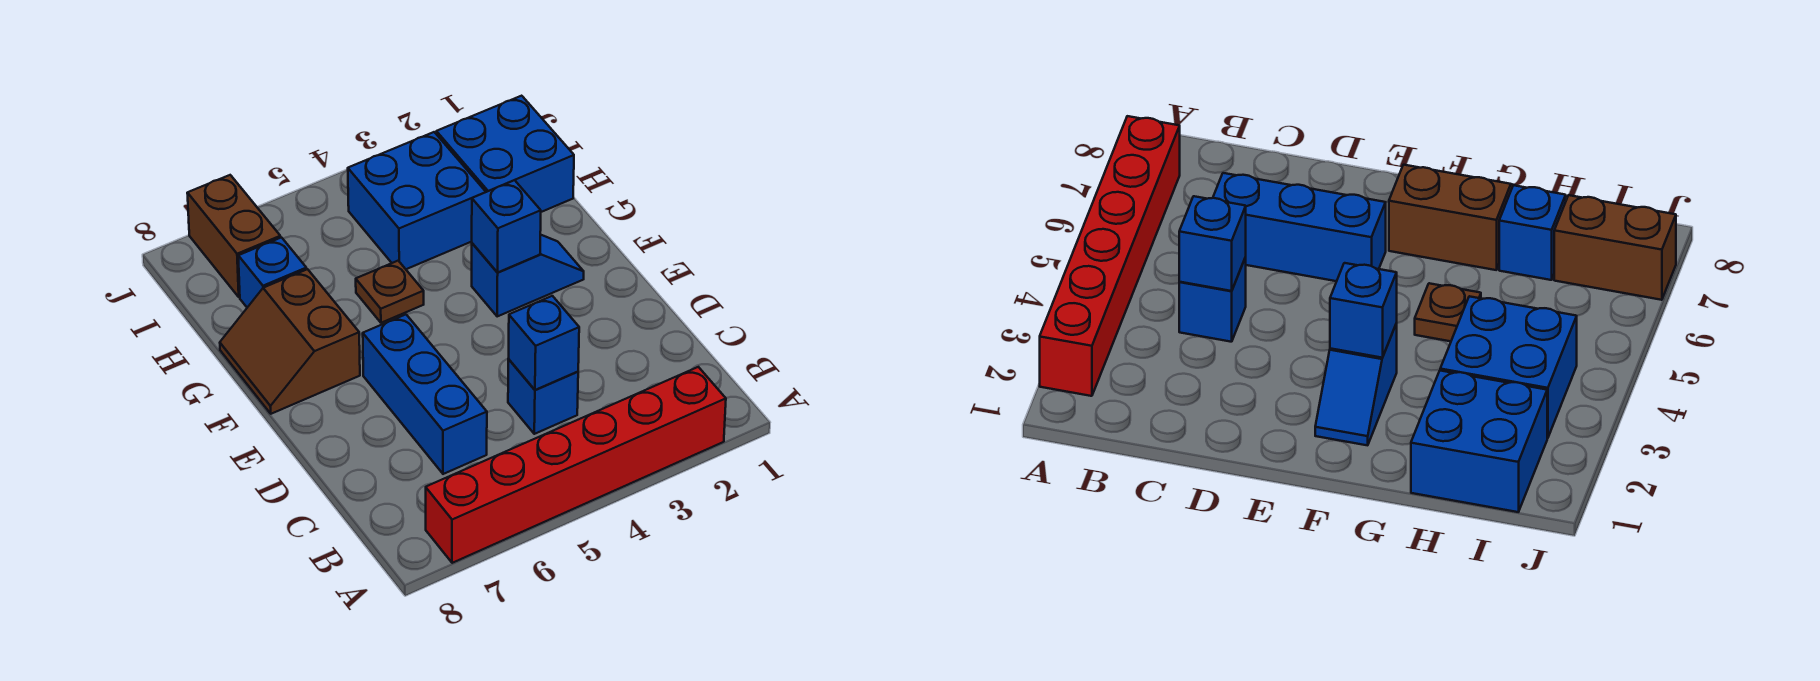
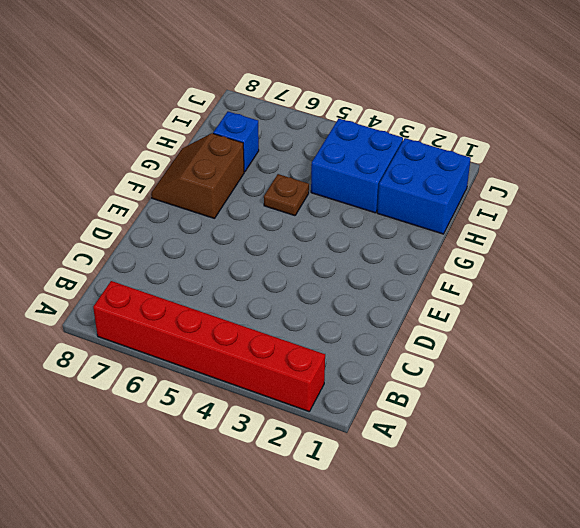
none -> blue 1x1 brick [508,359,578,434]
none -> blue 1x3 brick [363,315,487,474]
none -> blue 1x2 slope [472,235,584,316]

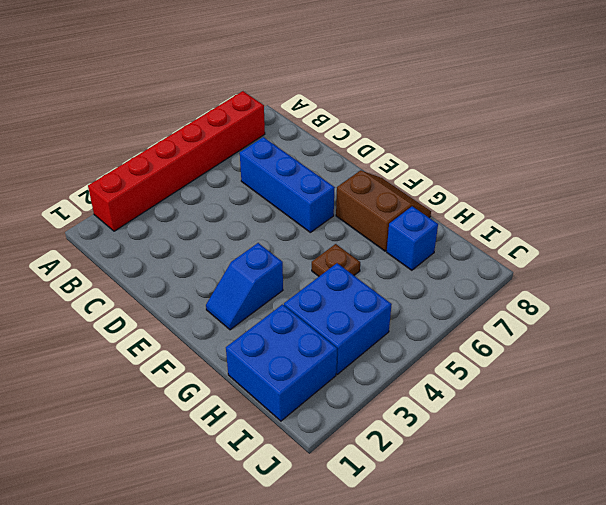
none -> blue 1x1 brick [508,359,578,434]
none -> brown 1x2 brick [187,175,280,297]
none -> blue 1x1 brick [508,296,579,390]

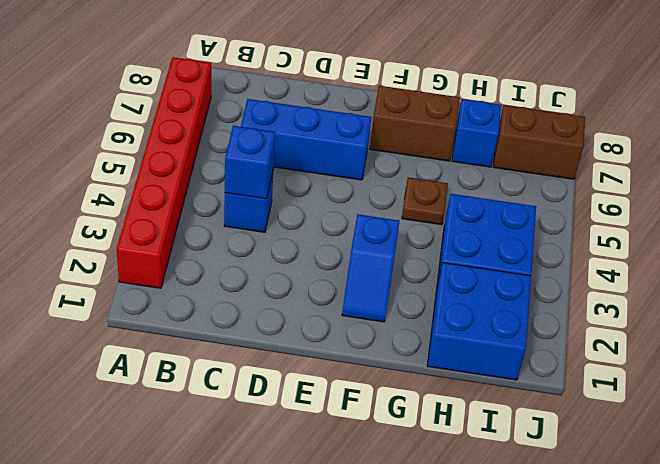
none -> blue 1x1 brick [472,180,541,273]

